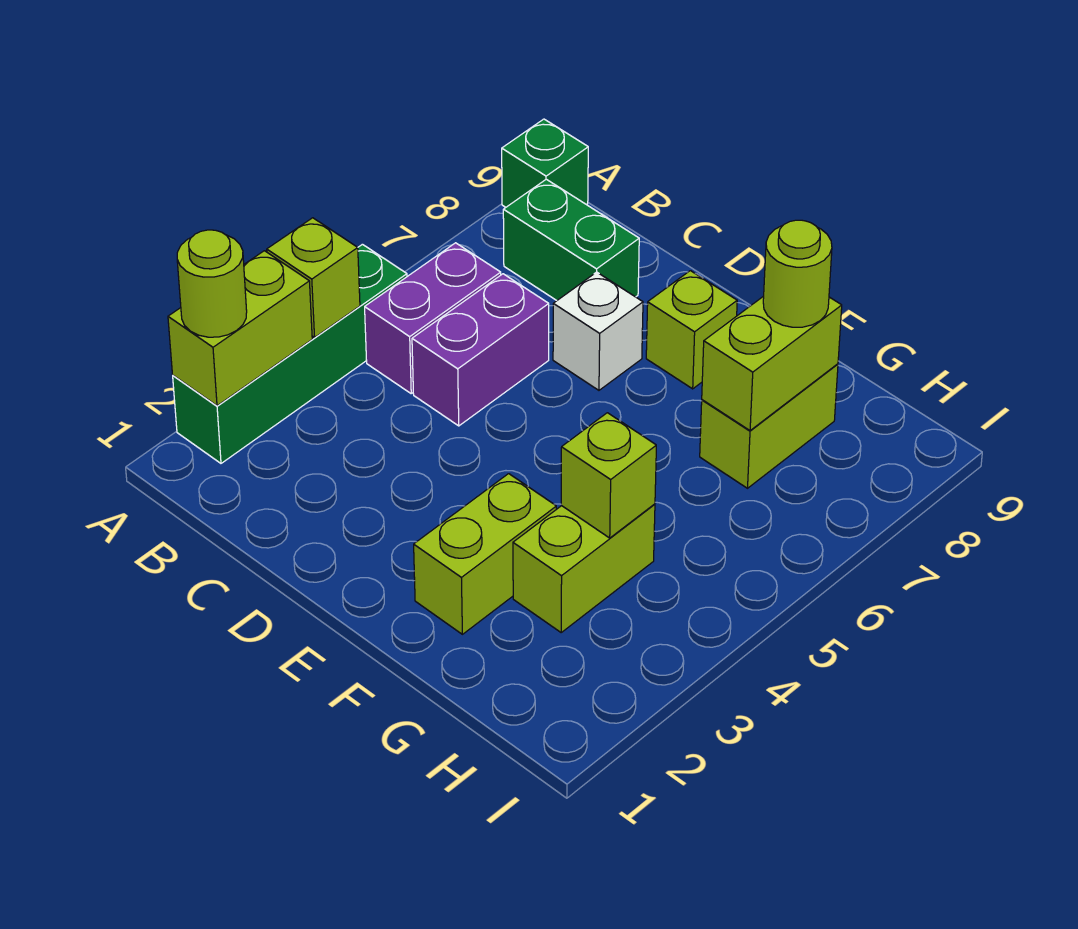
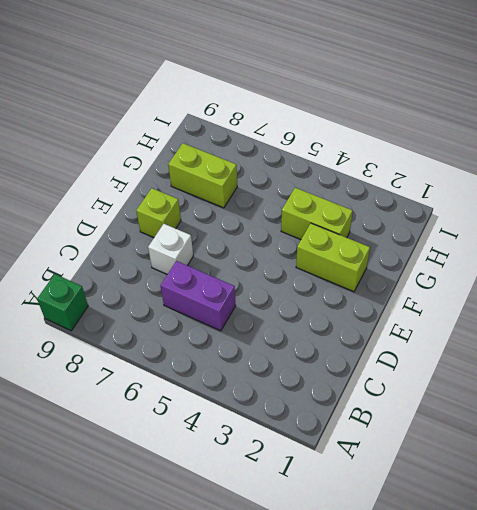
none -> green 1x4 brick [173,244,407,463]
none -> purple 1x2 brick [365,243,501,393]
none -> green 1x2 brick [503,179,639,300]

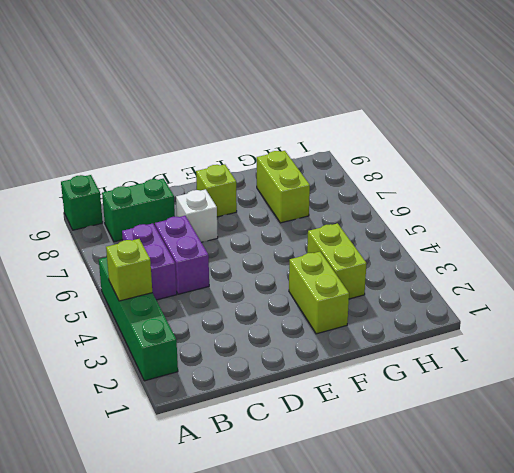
none -> lime 1x2 brick [168,251,312,406]
none -> lime 1x1 brick [561,413,656,538]
none -> lime 1x2 brick [702,296,842,431]

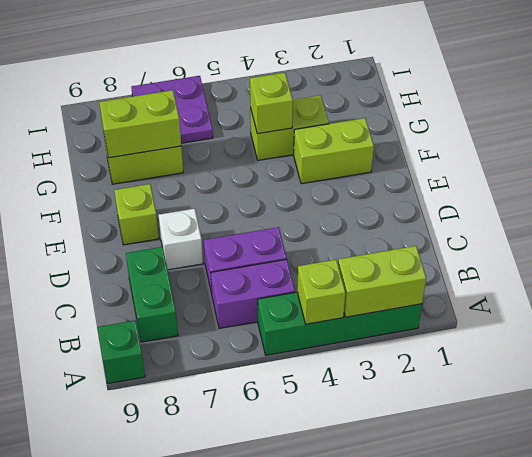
purple 2x2 plate [131,76,213,143] -> none
none -> lime 1x1 round brick [177,230,247,337]
none -> lime 1x1 round brick [763,220,832,327]

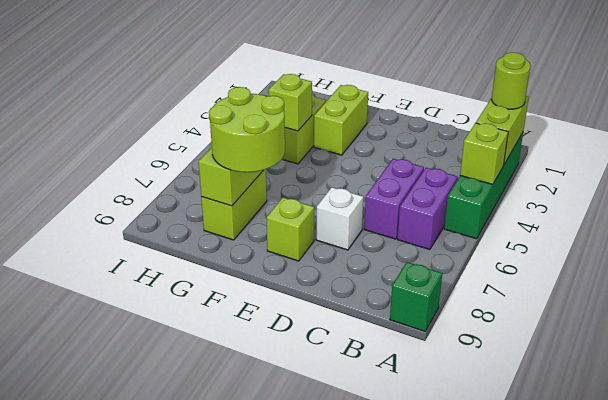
lime 2x2 round brick [209,87,285,172] -> lime 1x1 round brick [763,220,832,327]
none -> green 1x2 brick [503,179,639,300]

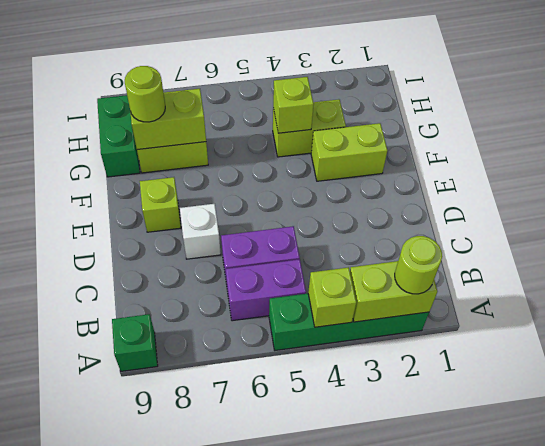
green 1x2 brick [97,95,140,177] -> green 1x2 brick moved to [503,179,639,300]

